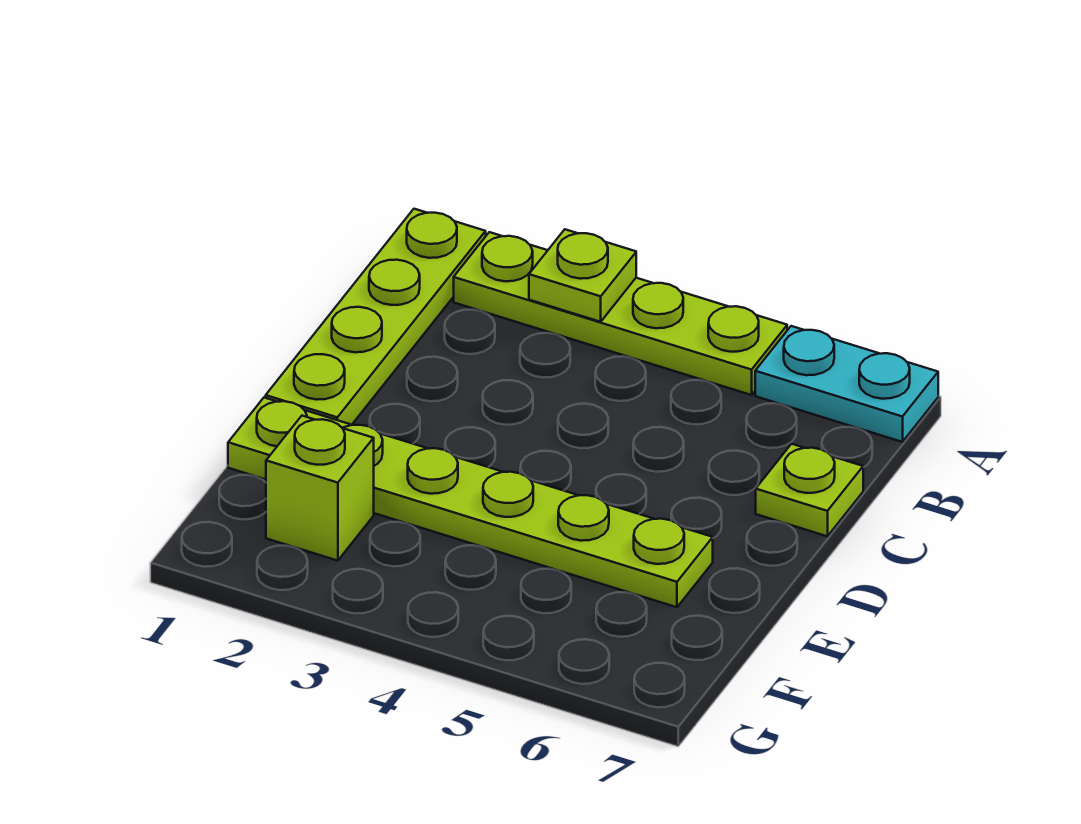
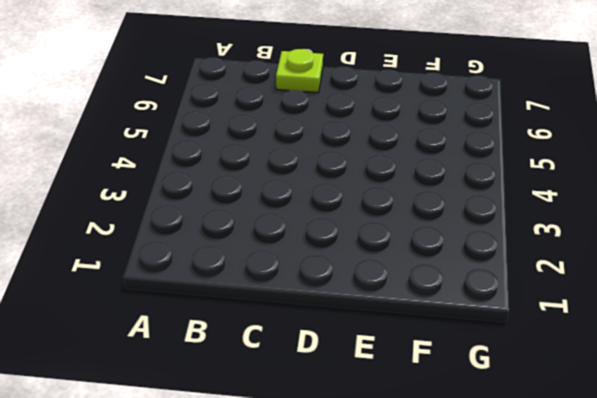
none -> lime 1x4 plate [266,209,486,425]
none -> lime 1x4 plate [454,232,787,395]

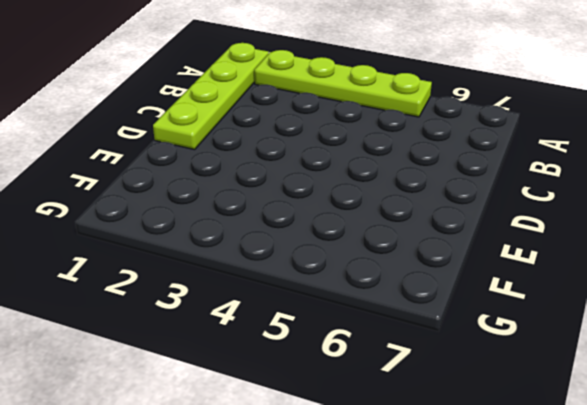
none -> cyan 1x2 plate [755,326,938,442]
none -> lime 1x1 plate [756,444,863,536]

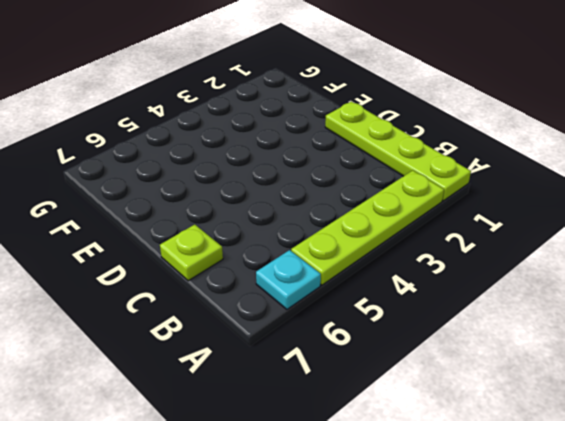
cyan 1x1 plate [256,250,321,309] -> cyan 1x2 plate [755,326,938,442]
none -> lime 1x6 plate [228,398,713,607]
none -> lime 1x1 brick [266,416,374,561]

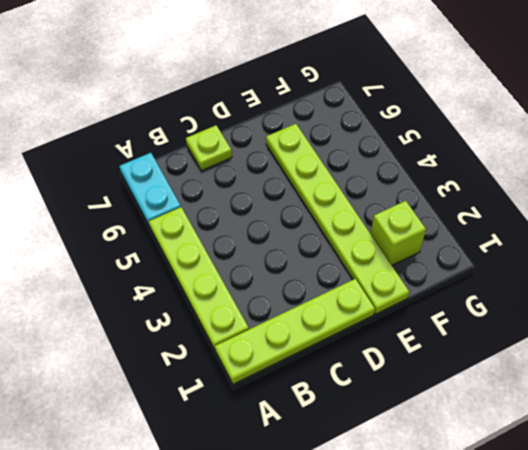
none -> lime 1x1 plate [529,229,636,322]

